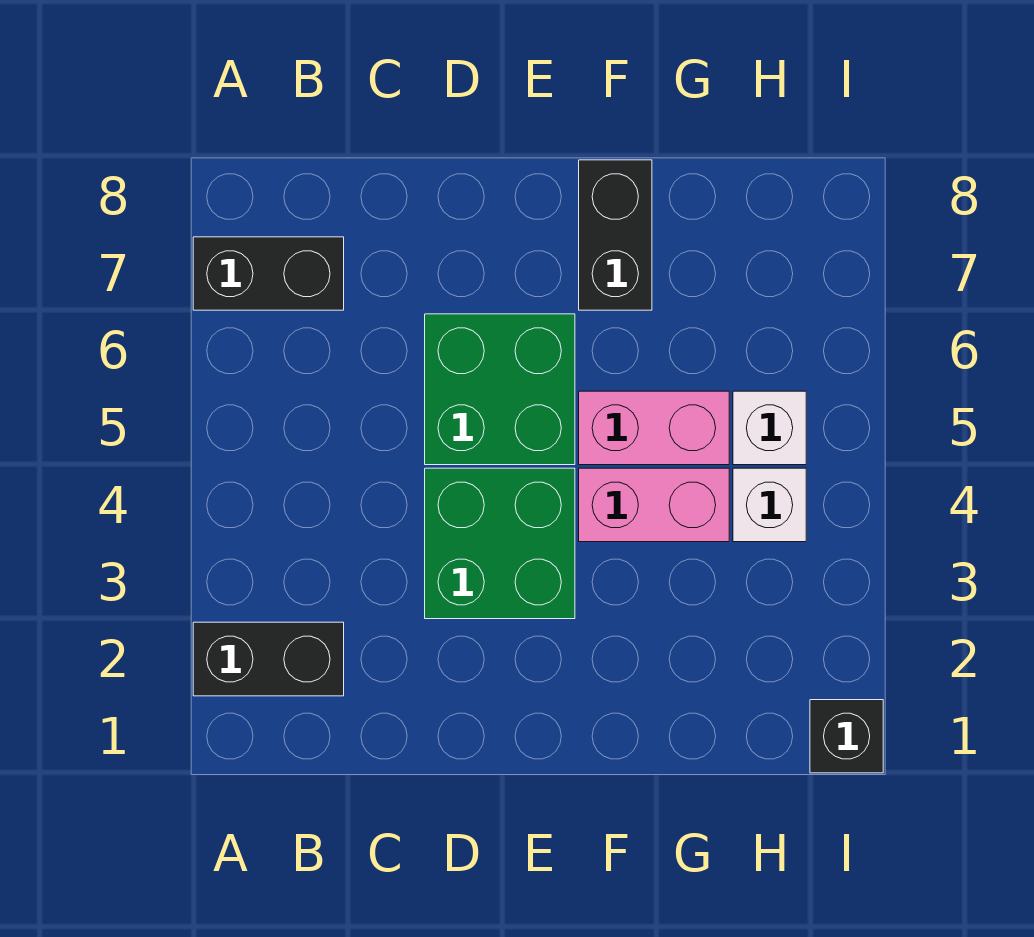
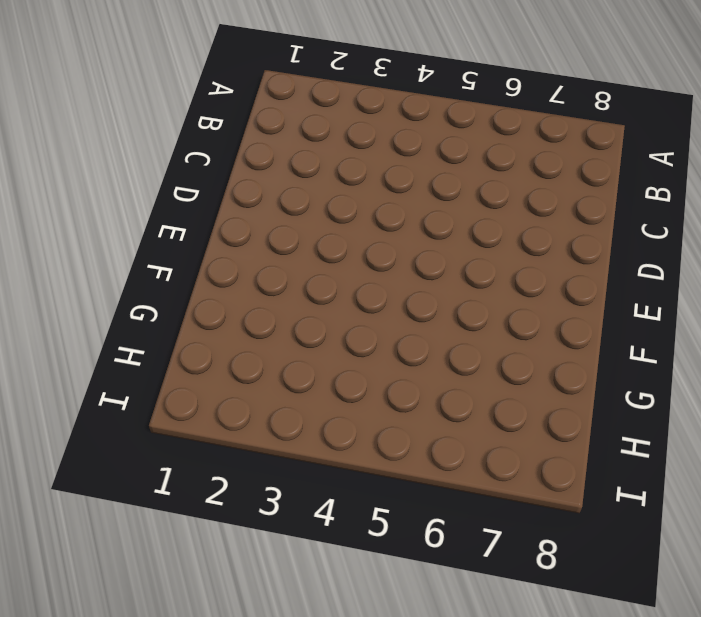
none -> black 1x2 brick [193,622,344,696]
none -> black 1x2 brick [193,237,344,310]

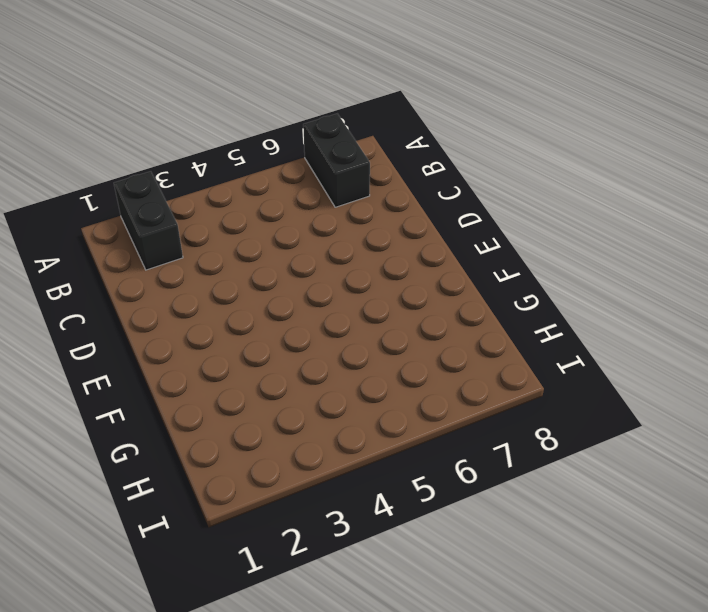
none -> green 2x2 brick [425,468,575,619]
none -> green 2x2 brick [425,314,575,465]

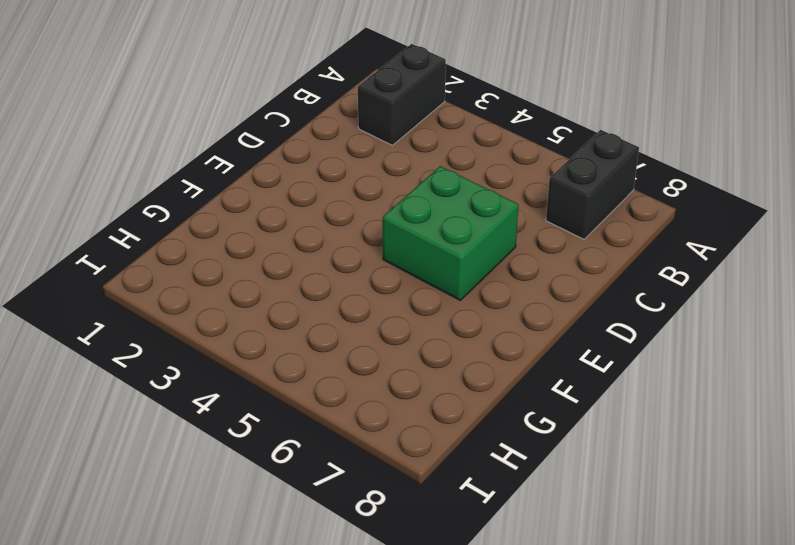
none -> green 2x2 brick [425,468,575,619]
none -> pink 1x2 brick [579,468,729,542]

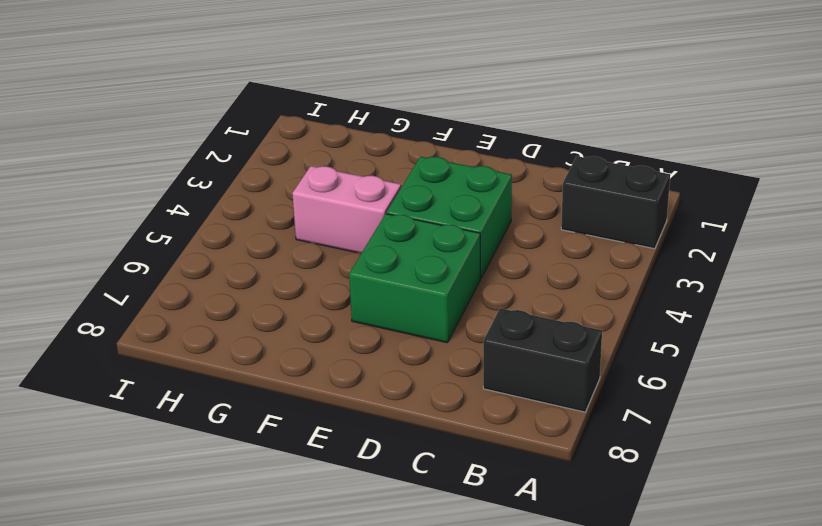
none -> pink 1x2 brick [579,391,729,465]
none -> black 1x2 brick [579,160,652,310]

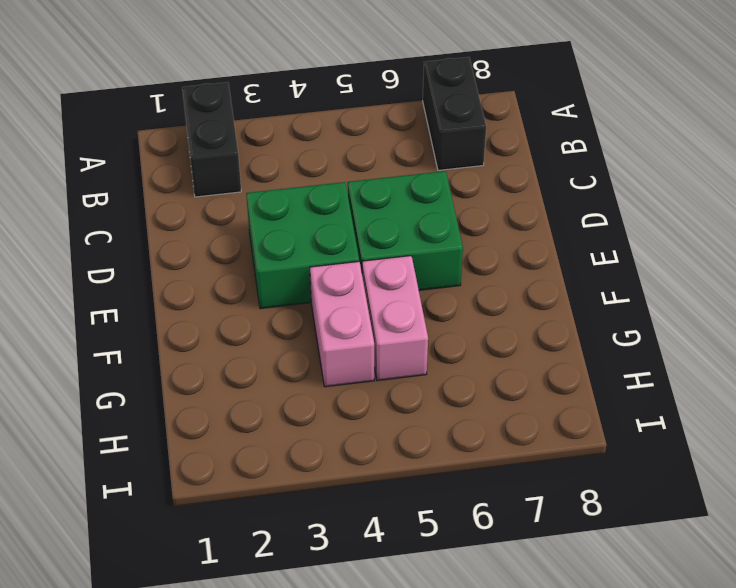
none -> black 1x2 brick [579,160,652,310]
none -> white 1x1 brick [733,468,806,542]

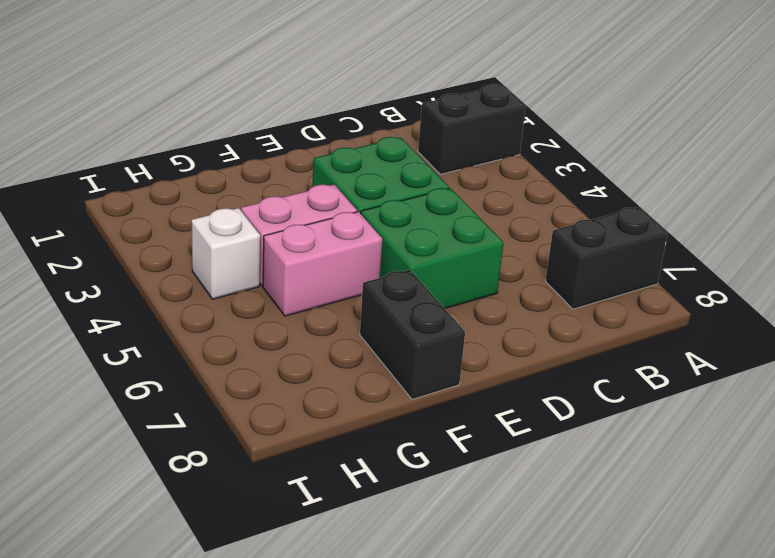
none -> white 1x1 brick [733,391,806,465]
none -> black 1x1 brick [810,700,883,773]

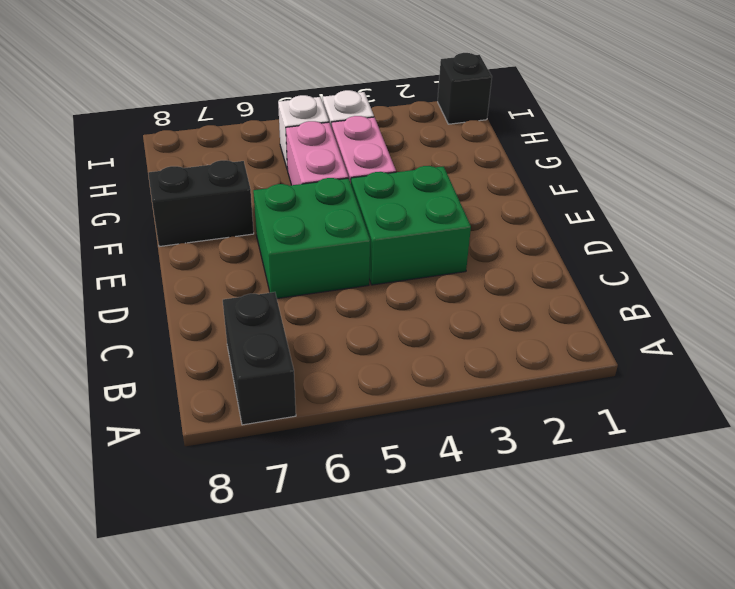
none -> black 1x2 brick [193,622,344,696]

